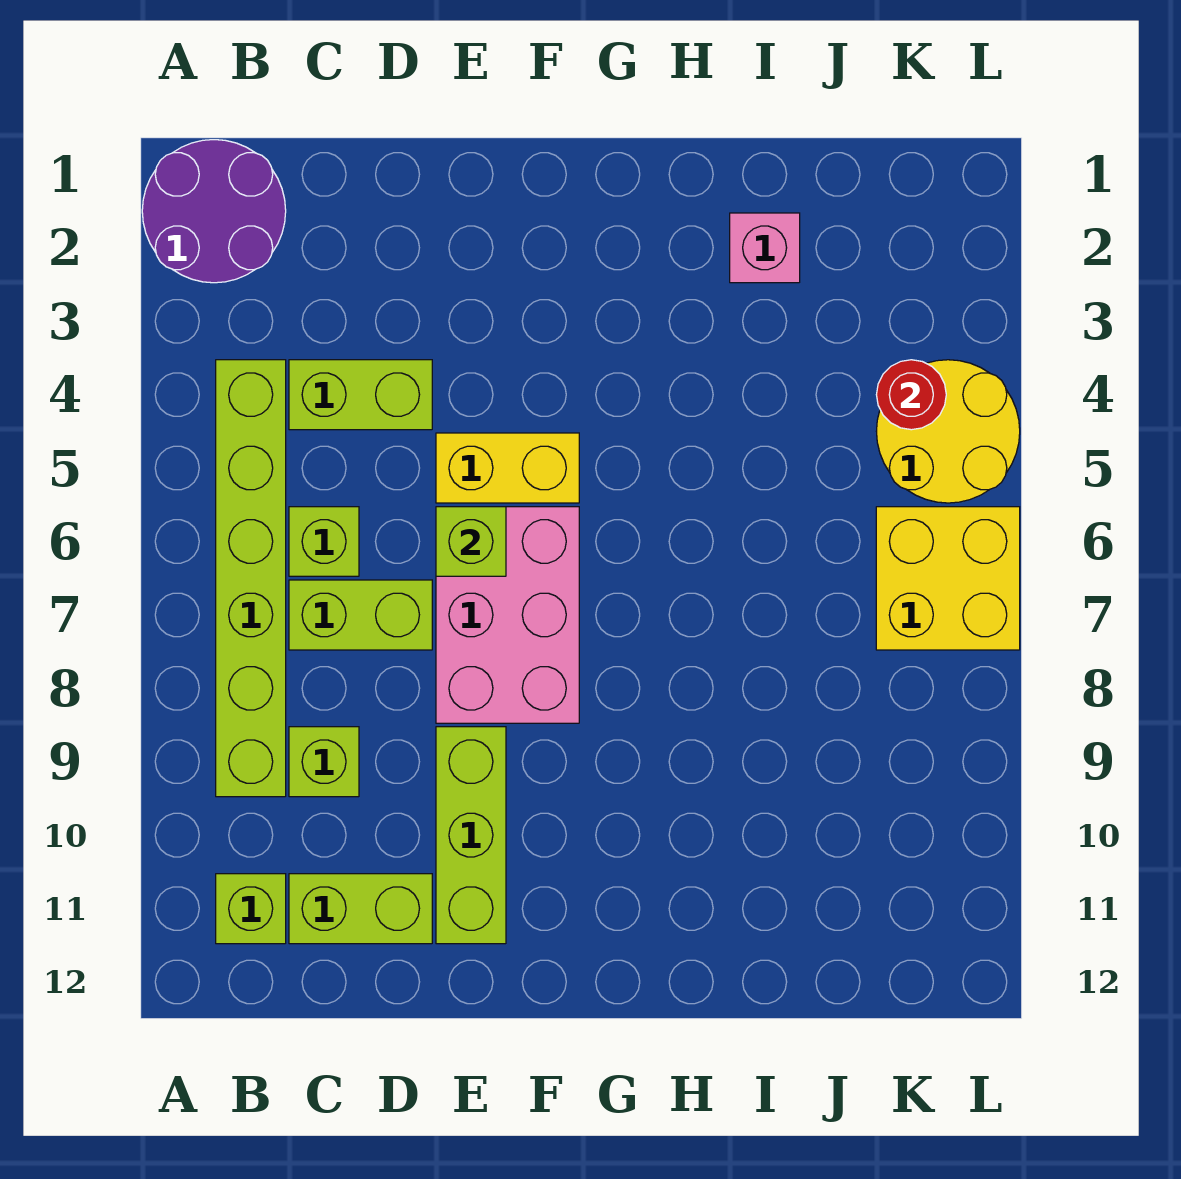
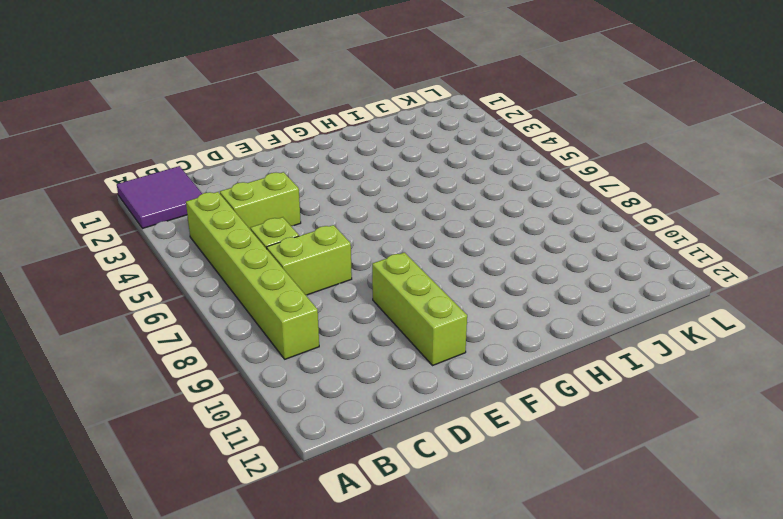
purple 2x2 tile [117,166,202,229] -> purple 2x2 round brick [142,140,286,283]
none -> lime 1x1 brick [216,874,286,944]
none -> lime 1x1 brick [289,727,359,797]
none -> lime 1x2 brick [289,874,432,944]

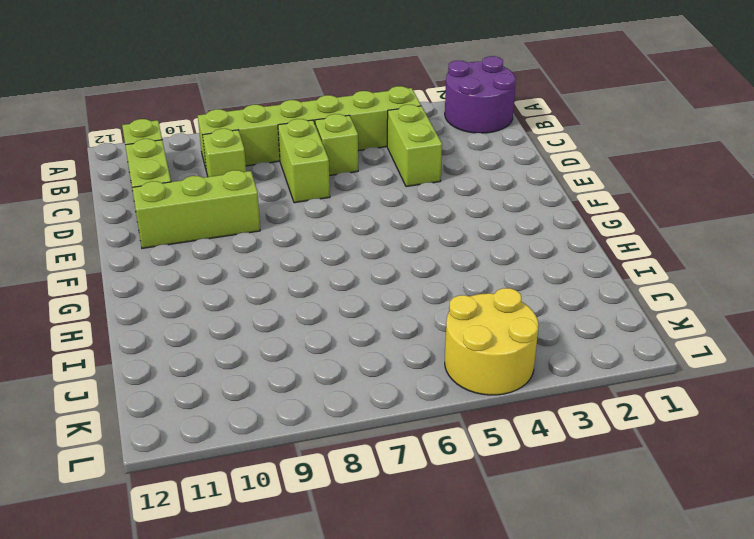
none -> yellow 1x2 brick [436,433,579,503]
none -> pink 2x3 brick [436,507,579,723]
none -> pink 1x1 brick [730,213,800,283]

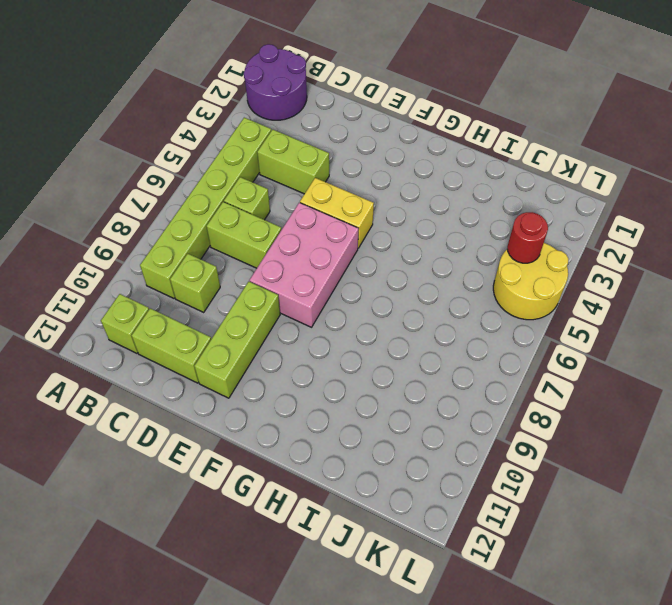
none -> pink 1x1 brick [730,213,800,283]
none -> yellow 2x2 brick [876,507,1020,650]
none -> lime 1x1 brick [436,507,506,576]

